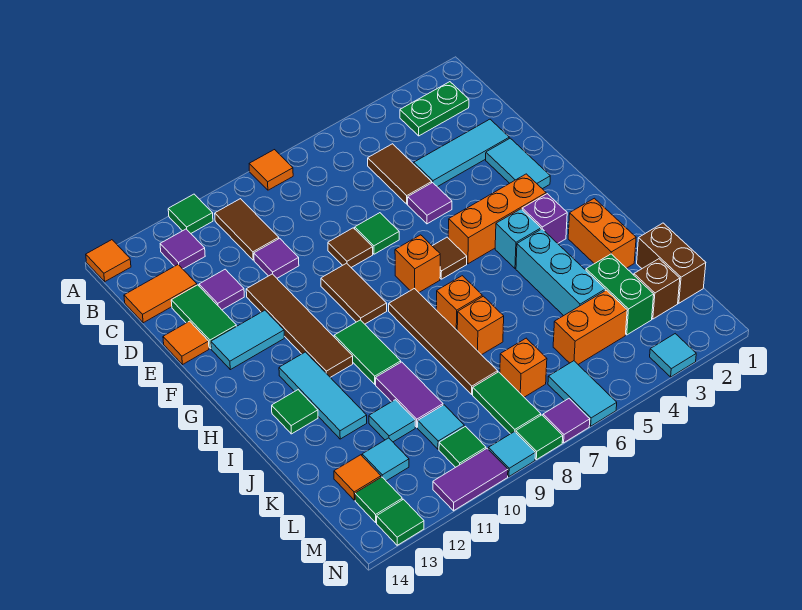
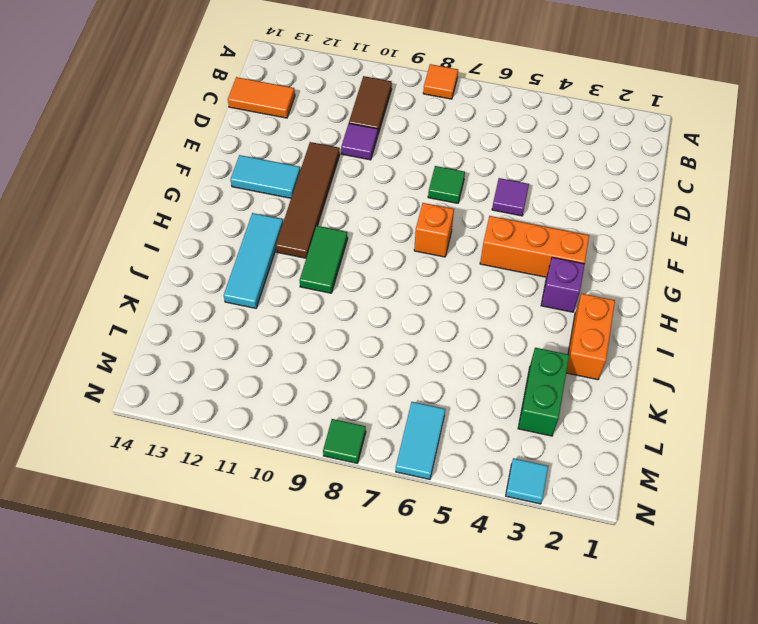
none -> green 1x1 tile [168,194,213,233]
none -> orange 1x1 tile [86,240,131,282]
none -> green 1x2 plate [400,82,469,136]
none -> purple 1x1 tile [160,229,205,269]

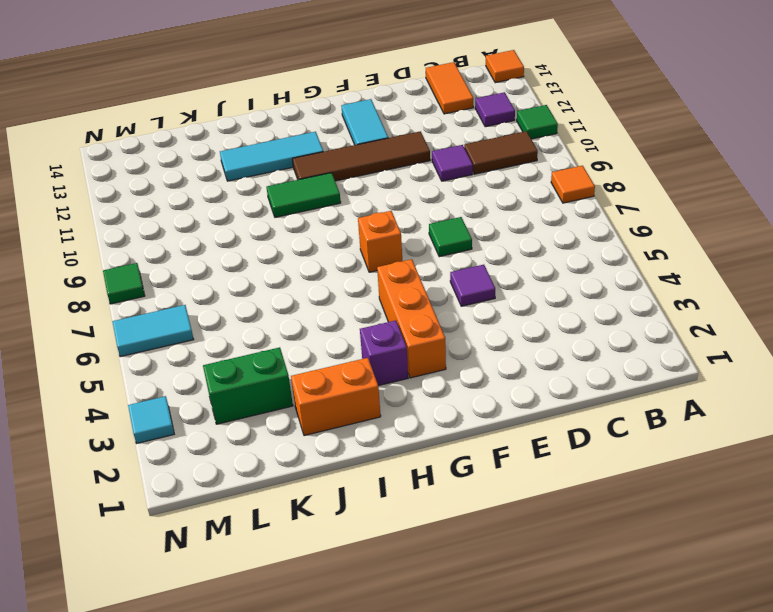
none -> green 1x2 plate [400,82,469,136]
none -> brown 1x2 tile [368,144,432,204]
none -> cyan 1x3 tile [414,119,509,187]
none -> purple 1x1 tile [199,269,244,310]

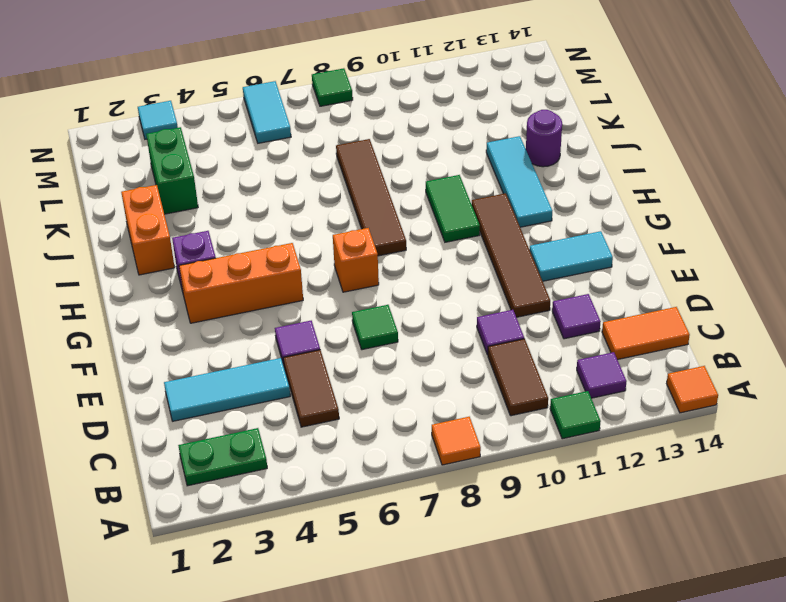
purple 1x1 round brick [526,110,562,167] -> none
none -> green 1x2 tile [171,285,236,348]
none -> cyan 1x2 tile [486,138,550,189]
none -> brown 1x1 tile [328,228,373,267]
none -> orange 1x1 tile [163,321,209,365]

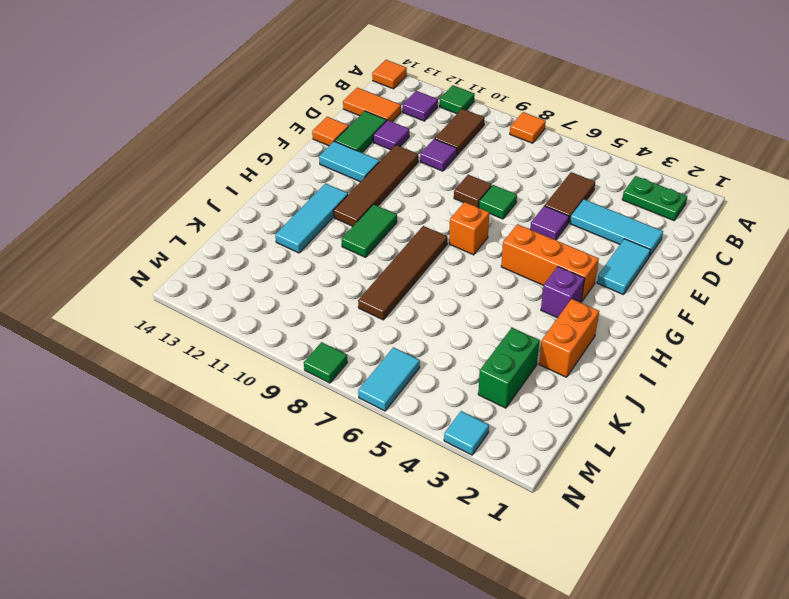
none -> brown 1x2 tile [321,263,387,324]
none -> brown 1x1 tile [433,237,467,279]
none -> cyan 1x1 brick [495,209,541,269]
none -> cyan 1x3 brick [516,229,605,316]

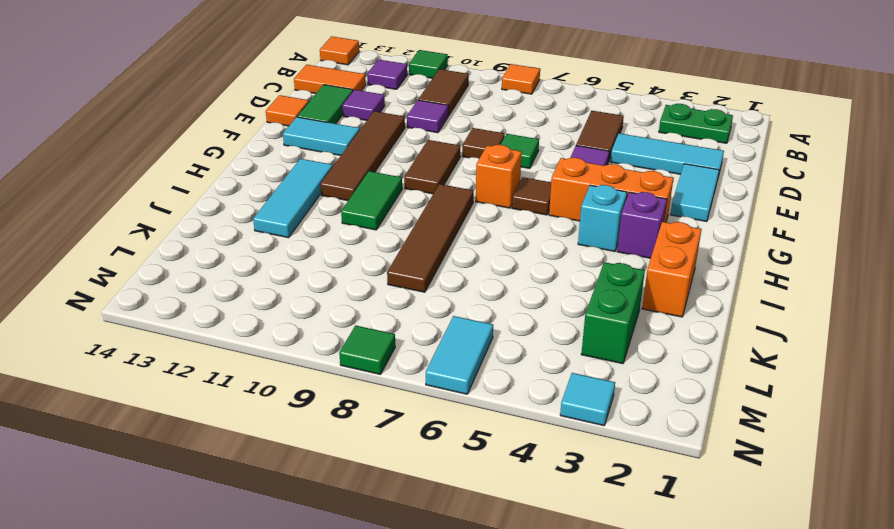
none -> cyan 1x3 brick [516,229,605,316]
none -> orange 1x1 brick [436,276,482,330]
none -> green 1x1 tile [272,390,318,434]
none -> orange 1x1 brick [457,296,504,355]

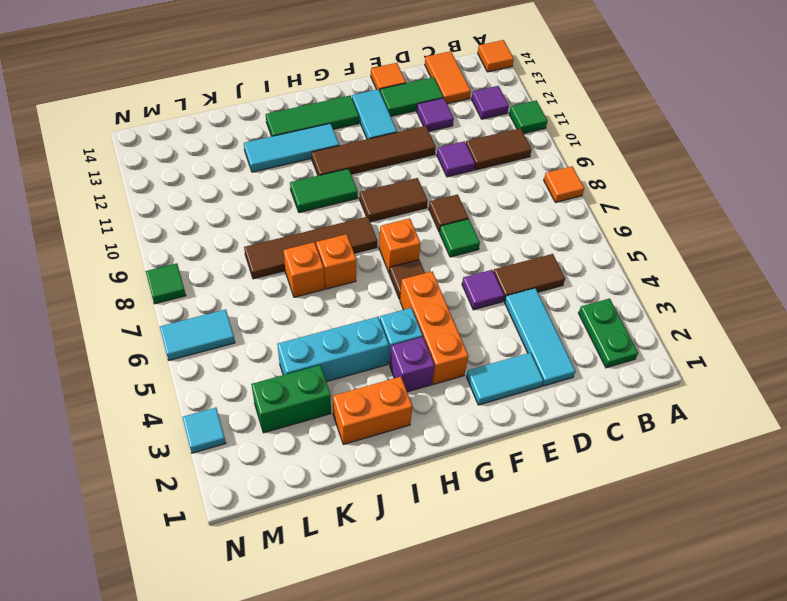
green 1x3 tile [266,96,359,136] -> green 1x1 tile [272,390,318,434]
none -> purple 1x2 tile [376,362,443,427]
none -> brown 1x2 brick [637,223,706,303]
none -> cyan 1x1 tile [369,400,415,442]
none -> brown 1x1 brick [634,259,680,319]

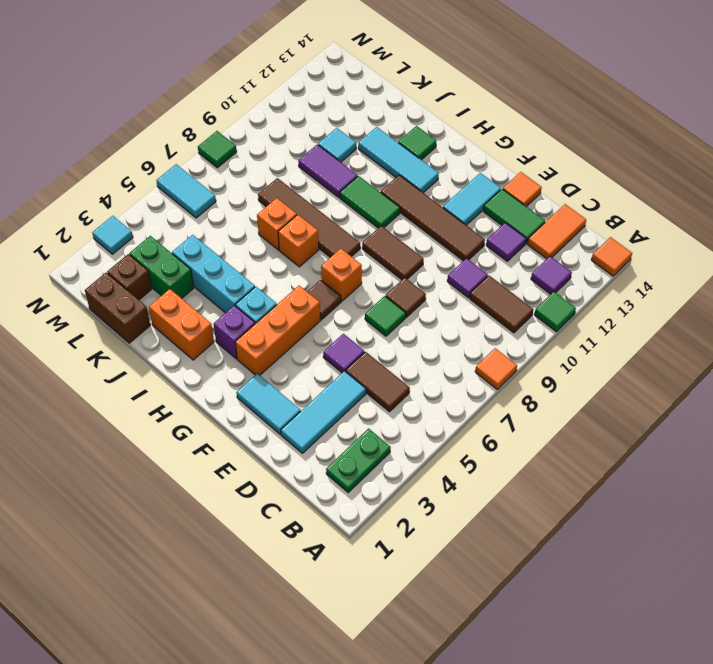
none -> orange 1x2 brick [553,290,627,364]
none -> orange 1x1 brick [500,338,547,397]
none -> green 1x2 tile [473,372,541,434]
none -> cyan 1x1 tile [418,405,464,449]

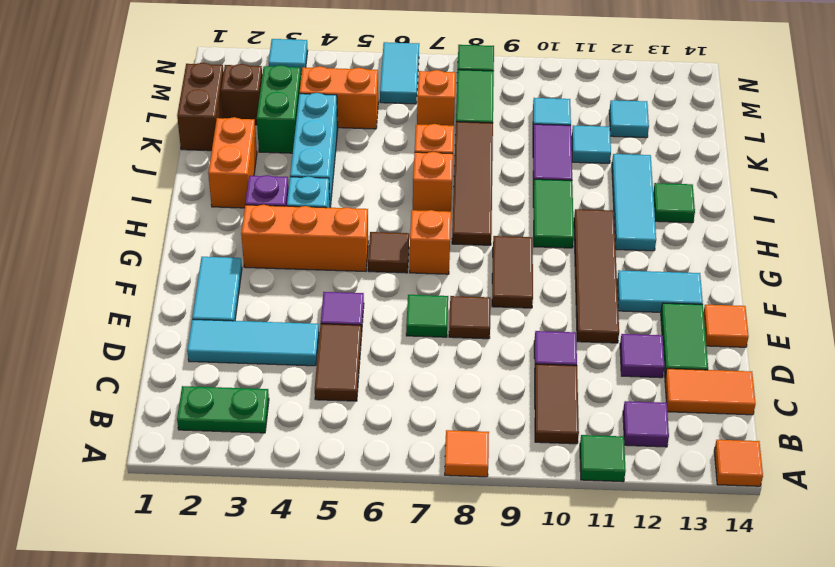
none -> orange 1x1 tile [334,455,381,500]
none -> green 1x1 tile [439,427,486,467]
none -> green 1x1 tile [355,477,402,522]
none -> purple 1x1 tile [543,399,590,443]

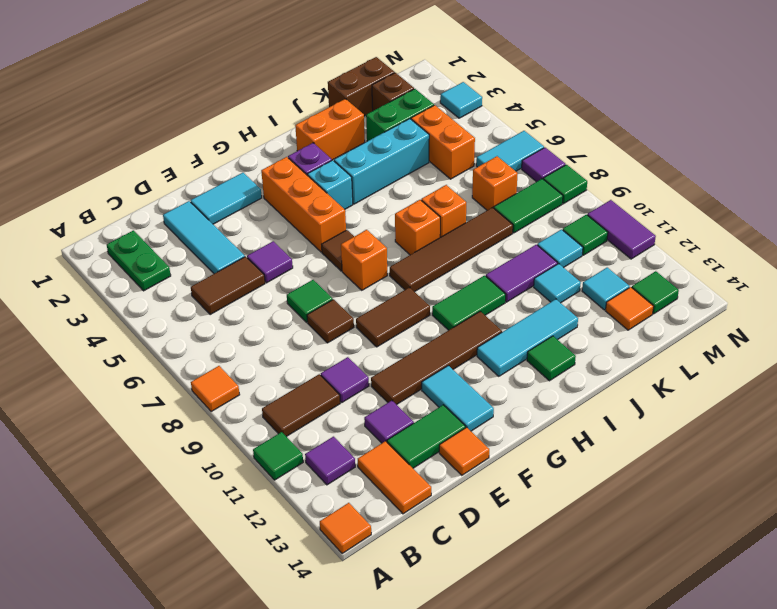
none -> cyan 1x1 tile [488,432,535,476]
none -> green 1x1 tile [377,499,424,545]

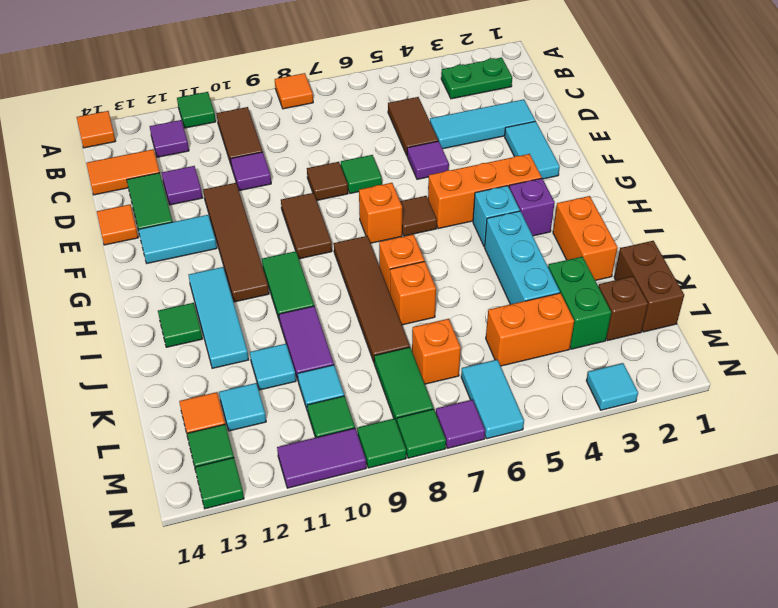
green 1x1 tile [357,419,406,468] -> cyan 1x1 tile [488,432,535,476]

